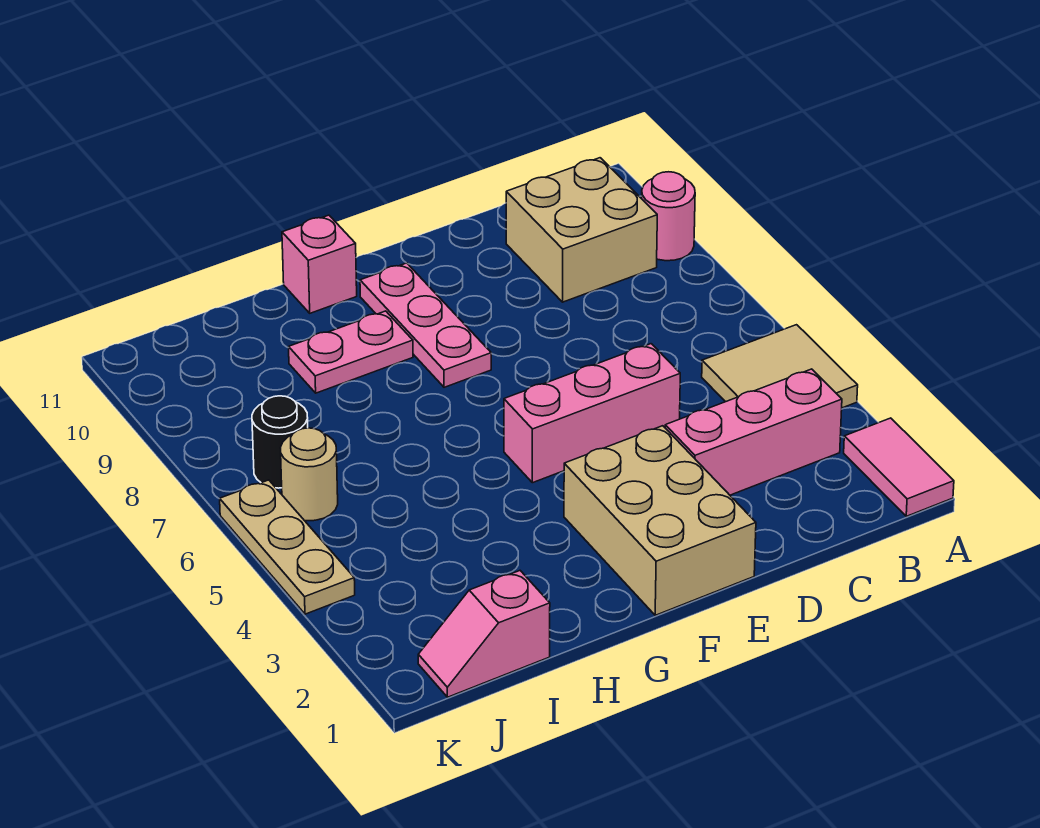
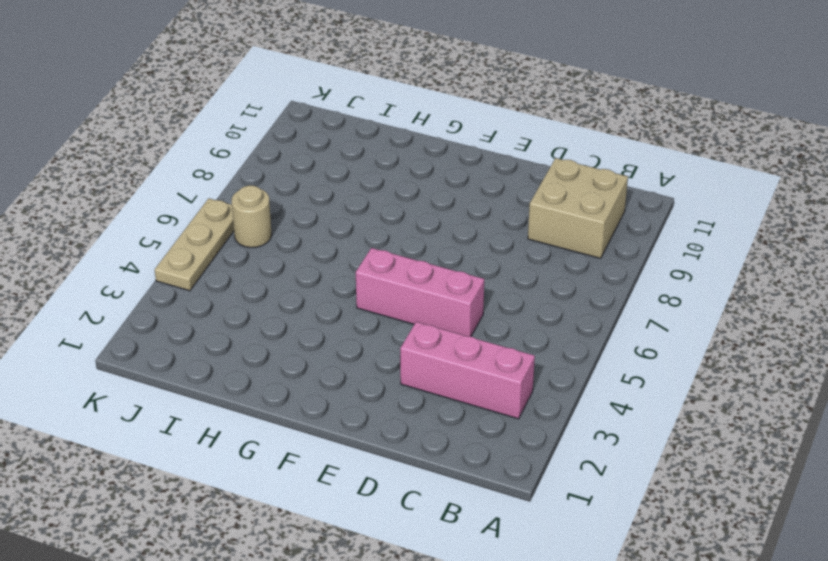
none -> pink 1x2 tile [844,418,954,516]
none -> tan 2x2 tile [702,325,858,408]
none -> pink 1x1 round brick [642,172,695,261]

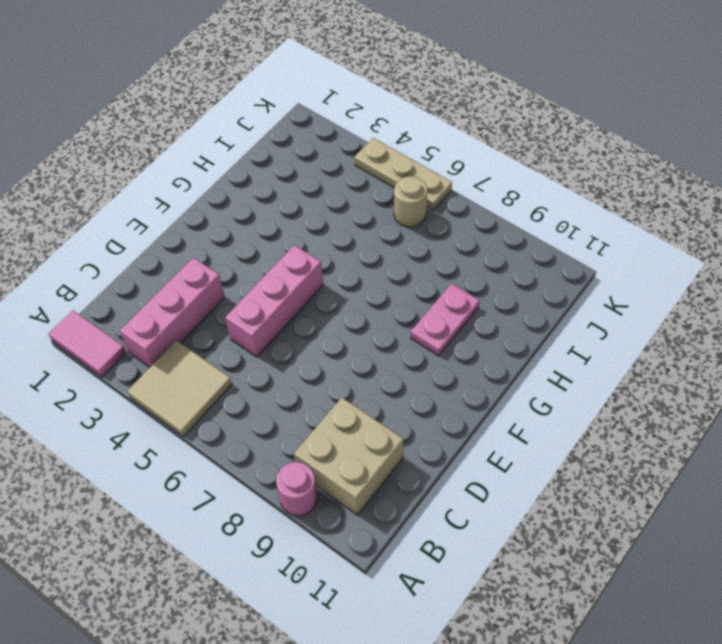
none -> tan 2x3 brick [564,426,756,615]
none -> pink 1x3 plate [360,263,491,387]
none -> pink 1x1 brick [282,215,357,313]

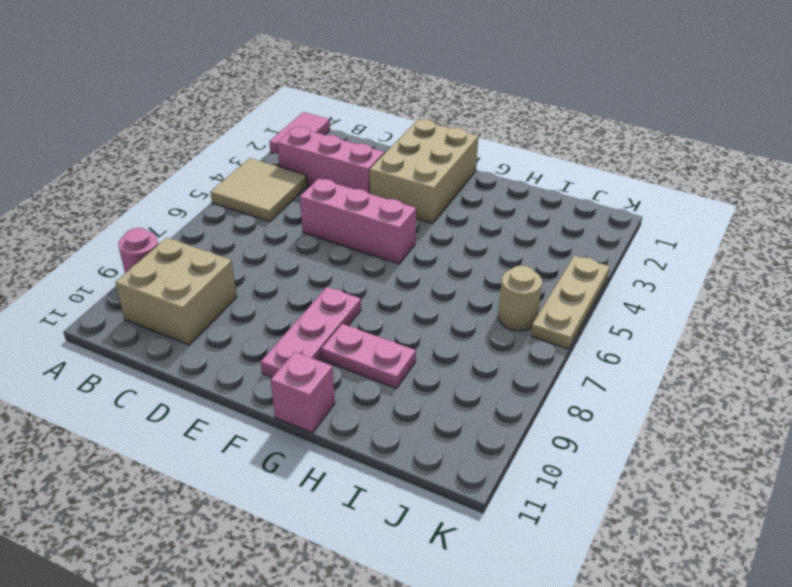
none -> pink 1x2 slope [418,571,550,697]
none -> black 1x1 round brick [252,396,308,488]

